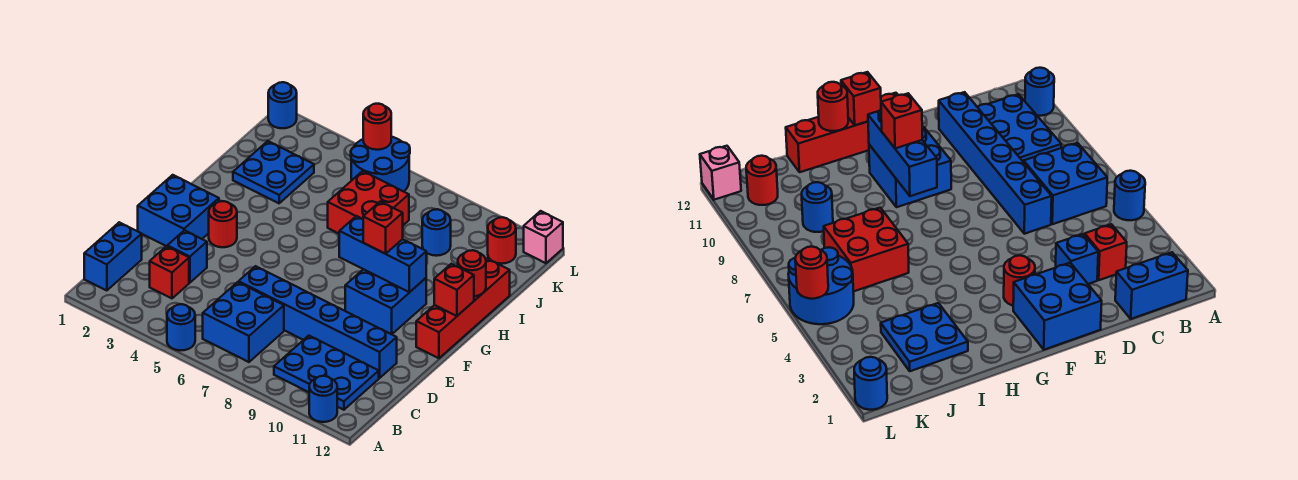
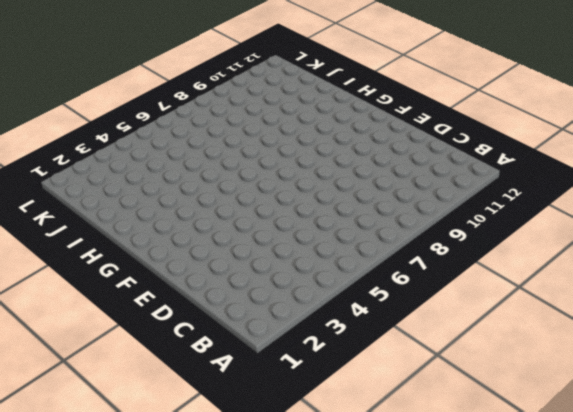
none -> blue 1x1 round brick [167,304,195,350]
none -> blue 1x1 round brick [309,376,337,422]
none -> blue 1x2 brick [84,222,142,291]

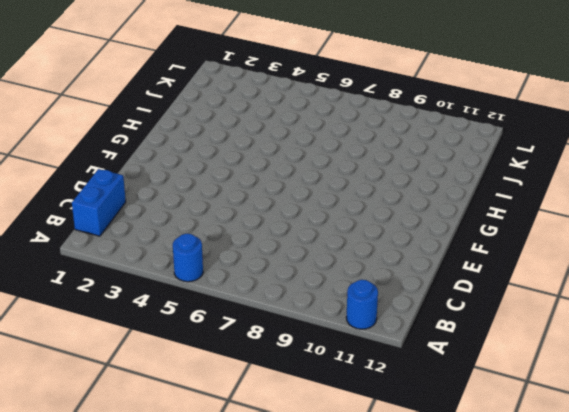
none -> blue 2x2 brick [203,282,284,362]
none -> blue 2x3 plate [274,336,379,410]
none -> red 1x1 brick [150,246,189,298]

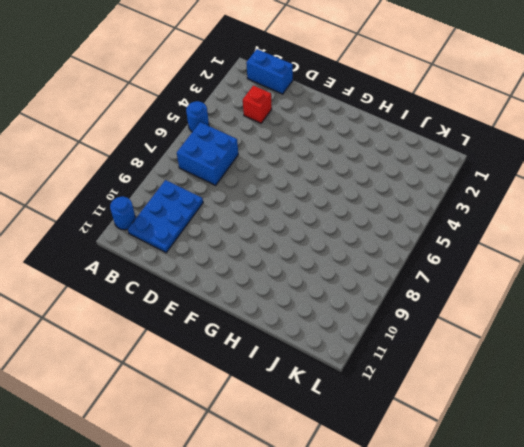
none -> blue 1x1 brick [167,230,207,283]
none -> blue 1x6 brick [239,266,397,378]
none -> blue 2x2 brick [138,175,219,246]

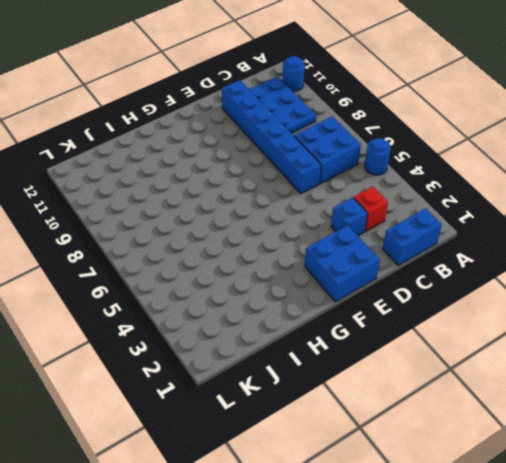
none -> red 1x1 round brick [209,201,237,247]
none -> blue 2x2 brick [345,269,426,334]
none -> red 1x4 brick [416,259,510,358]

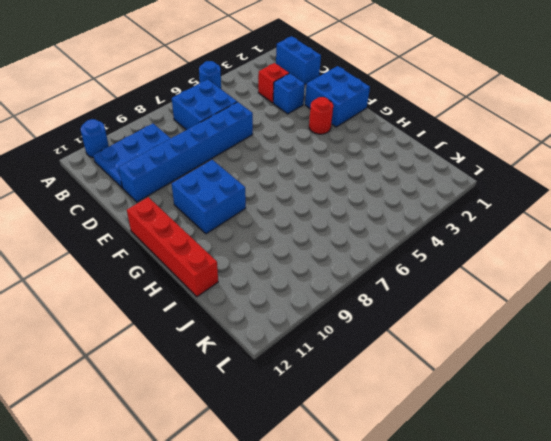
none -> blue 2x2 plate [233,141,314,203]
none -> red 2x2 brick [328,171,409,234]
none -> blue 1x1 round brick [422,209,451,256]

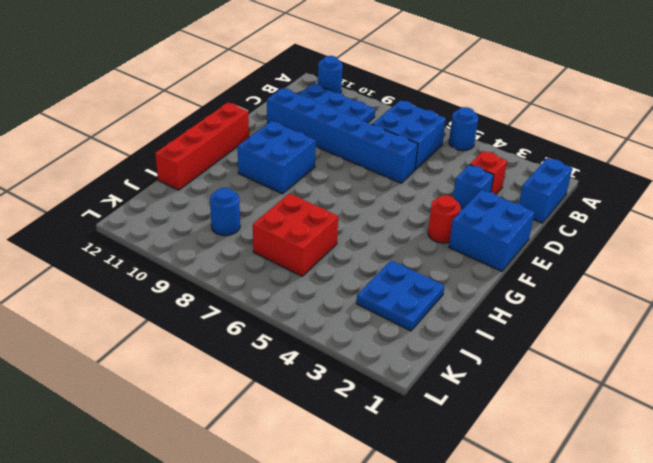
none -> blue 2x2 round brick [351,137,410,192]
none -> red 1x1 round brick [488,217,516,264]
none -> blue 1x1 round brick [268,82,297,128]

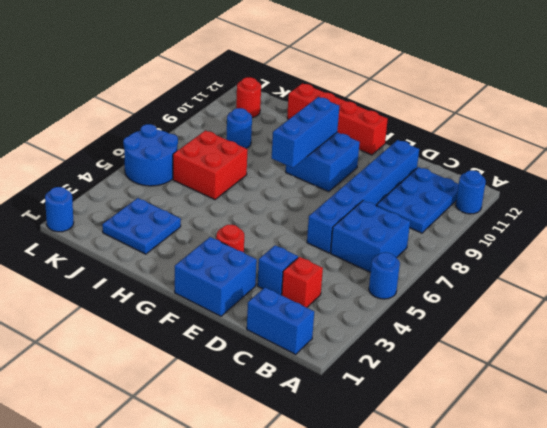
none -> pink 1x1 brick [524,211,563,263]
none -> red 1x1 brick [434,264,474,316]
none -> red 1x1 round brick [458,250,486,296]

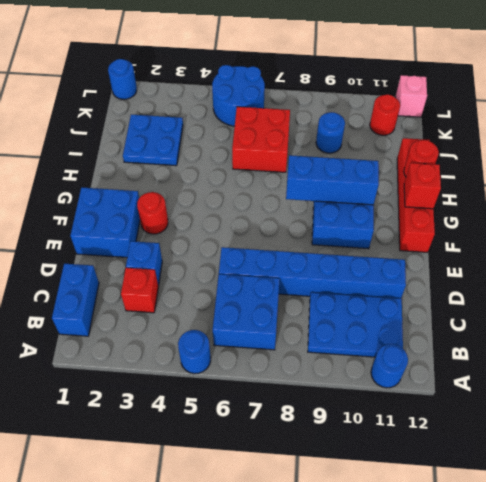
none -> red 1x1 round brick [363,104,391,150]
none -> red 1x1 brick [363,201,403,254]

